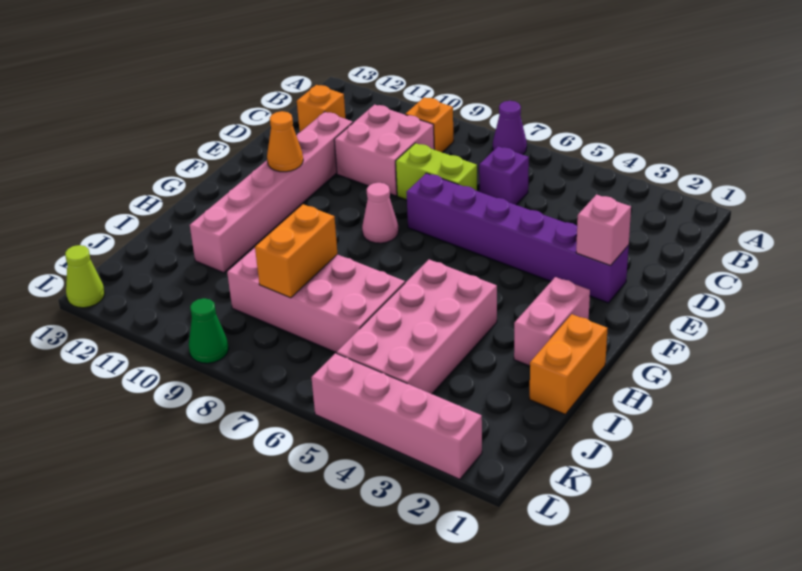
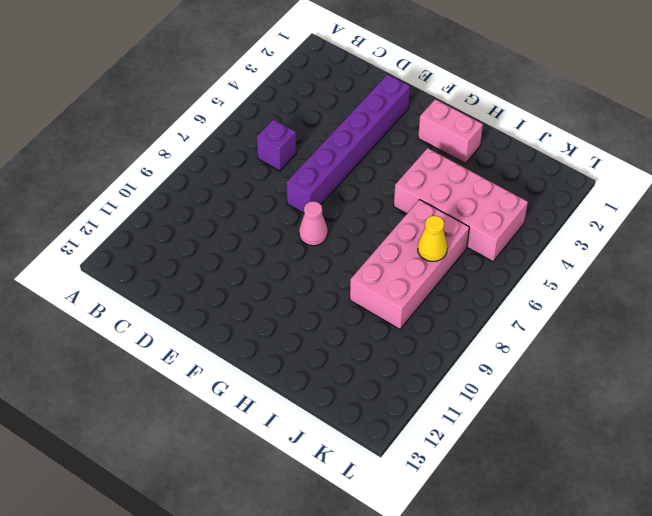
yellow 1x1 cone [418,216,447,261] -> none
none -> purple 1x1 cone [493,101,527,155]
none -> orange 1x1 brick [405,97,454,152]
none -> pink 2x2 brick [334,105,434,196]

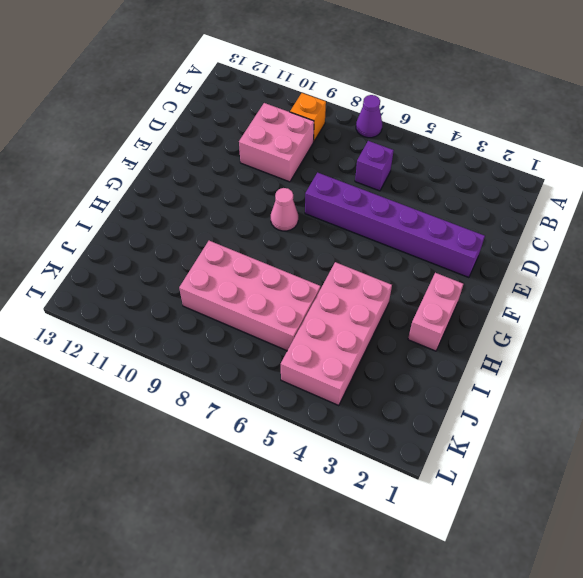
none -> orange 1x1 brick [297,85,346,132]
none -> lime 1x2 brick [396,143,477,200]
none -> pink 1x6 brick [190,112,353,273]

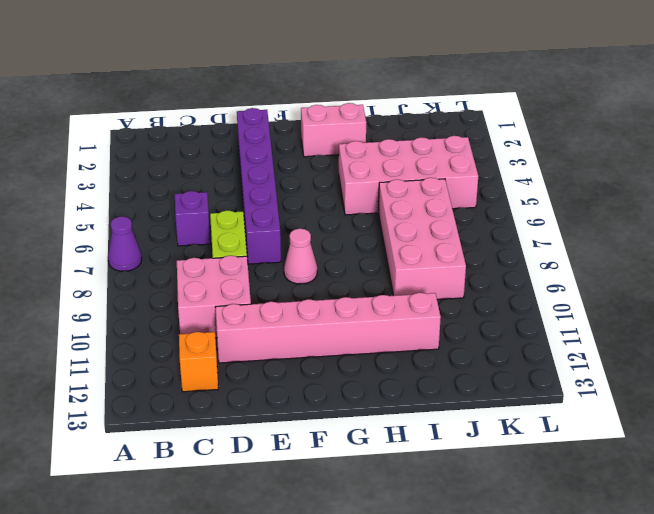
none -> orange 1x1 brick [405,97,454,152]
none -> orange 1x2 brick [529,314,607,414]
none -> pink 1x4 brick [311,353,482,479]

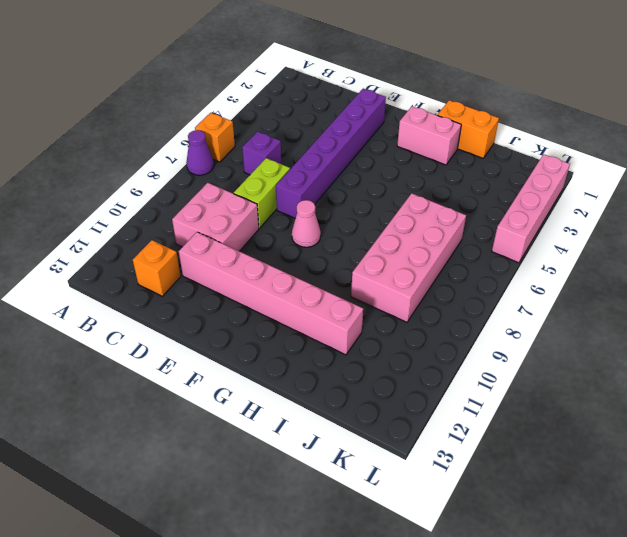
orange 1x1 brick [195,113,235,162] -> orange 1x1 brick moved to [405,97,454,152]
none -> pink 2x4 brick [337,260,497,394]
none -> green 1x1 cone [189,298,229,363]
none -> lime 1x1 cone [65,245,105,308]

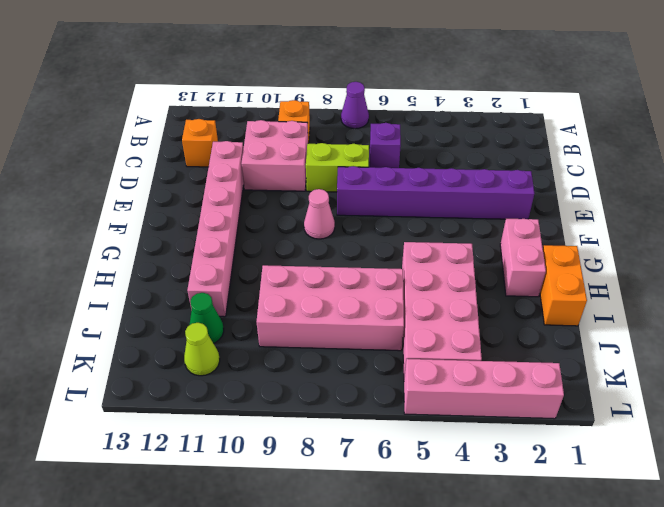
green 1x1 cone [190,293,224,343] -> green 1x1 cone moved to [189,298,229,363]
lime 1x1 cone [184,323,220,376] -> lime 1x1 cone moved to [65,245,105,308]
none -> pink 1x1 brick [576,195,631,265]
none -> orange 1x1 cone [267,111,303,172]
none -> orange 1x2 brick [255,204,337,298]

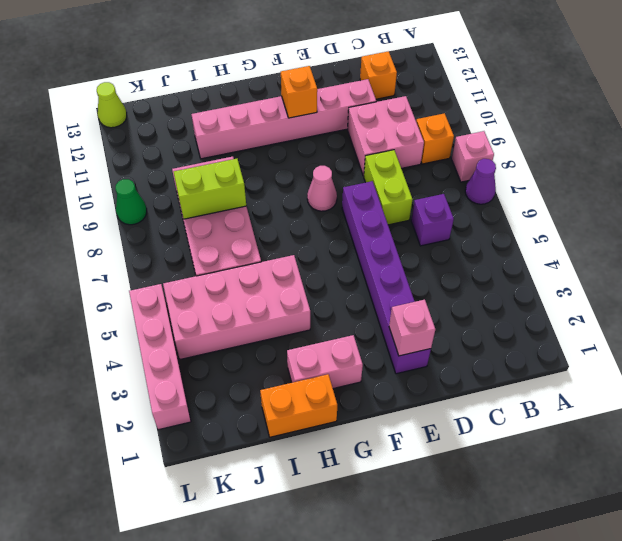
pink 1x1 brick [452,131,494,182] -> none
orange 1x1 brick [281,66,317,118] -> orange 1x1 cone [267,111,303,172]
lime 1x2 brick [174,159,246,219] -> orange 1x2 brick [255,204,337,298]

